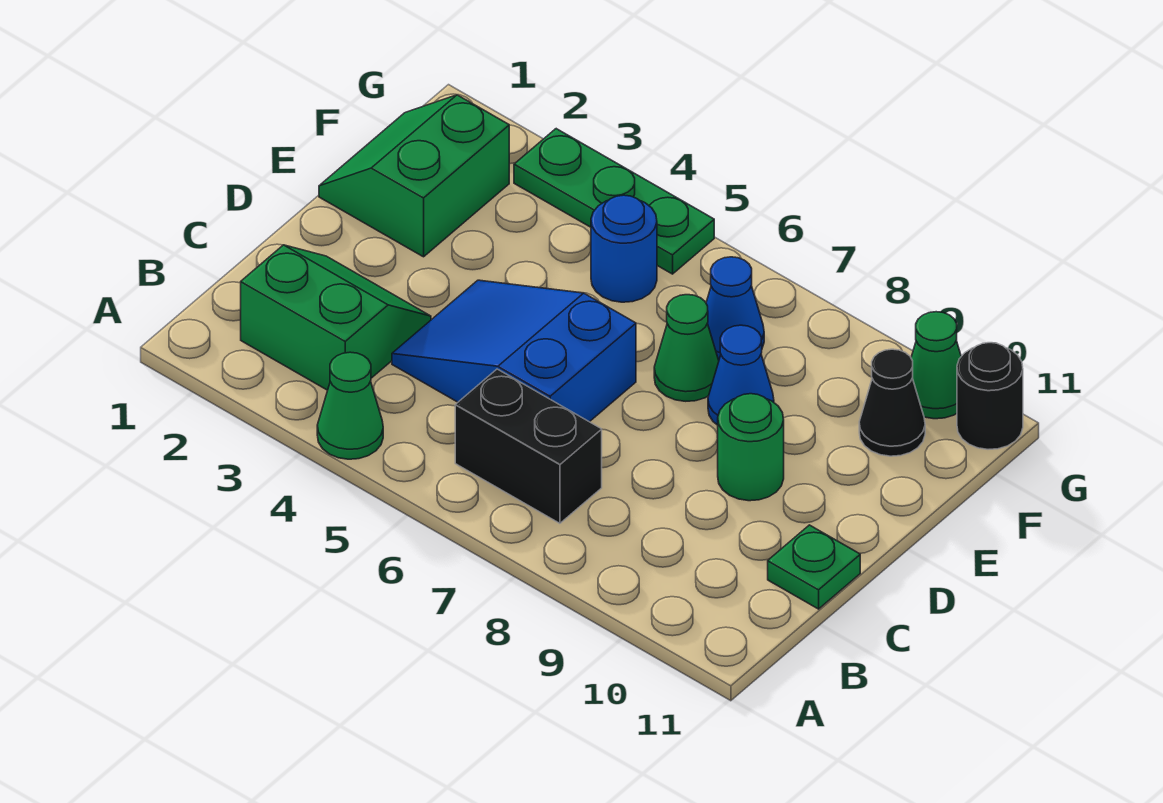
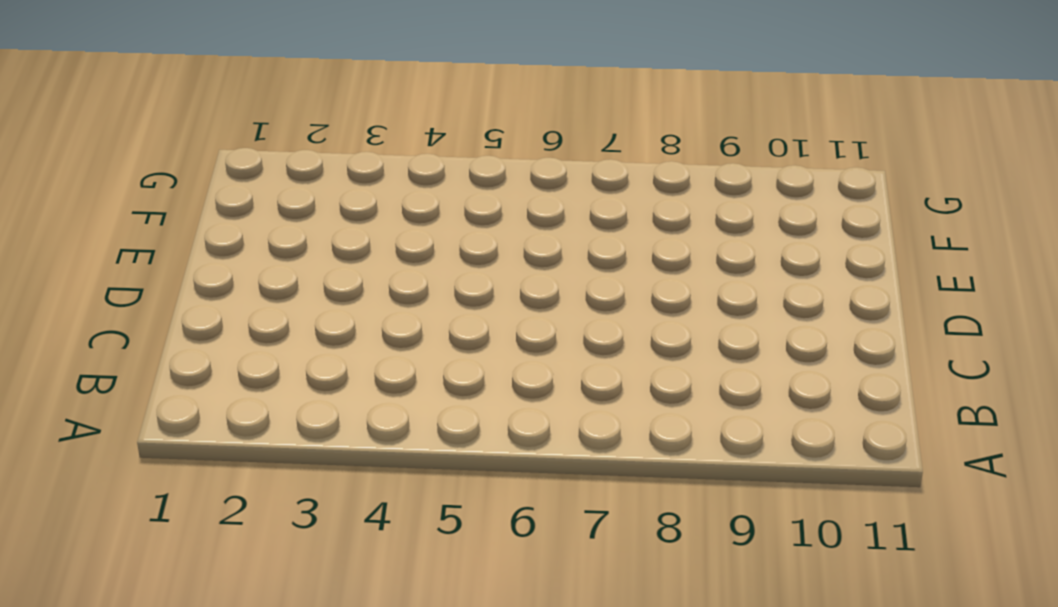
none -> green 1x1 cone [317,352,383,459]
none -> green 2x2 slope [241,245,431,390]
none -> black 1x2 brick [455,369,602,523]

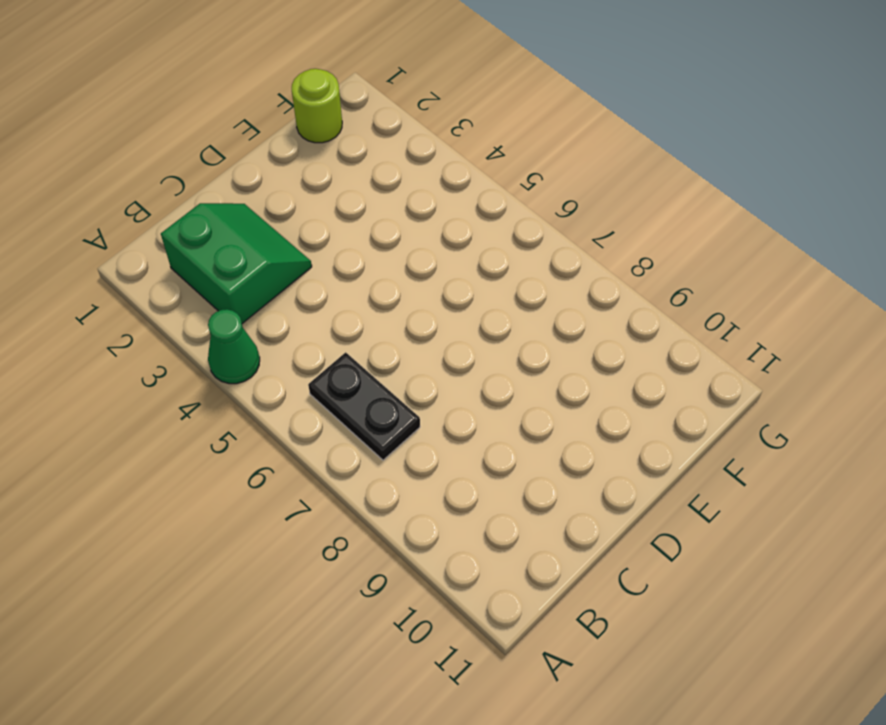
black 1x2 plate [308,352,420,460] -> black 1x2 brick [455,369,602,523]
lime 1x1 round brick [292,69,342,143] -> green 2x2 slope [319,95,509,257]
none -> blue 2x3 slope [392,280,636,422]
none -> green 1x1 plate [768,525,860,609]
none -> green 1x1 round brick [718,394,784,501]

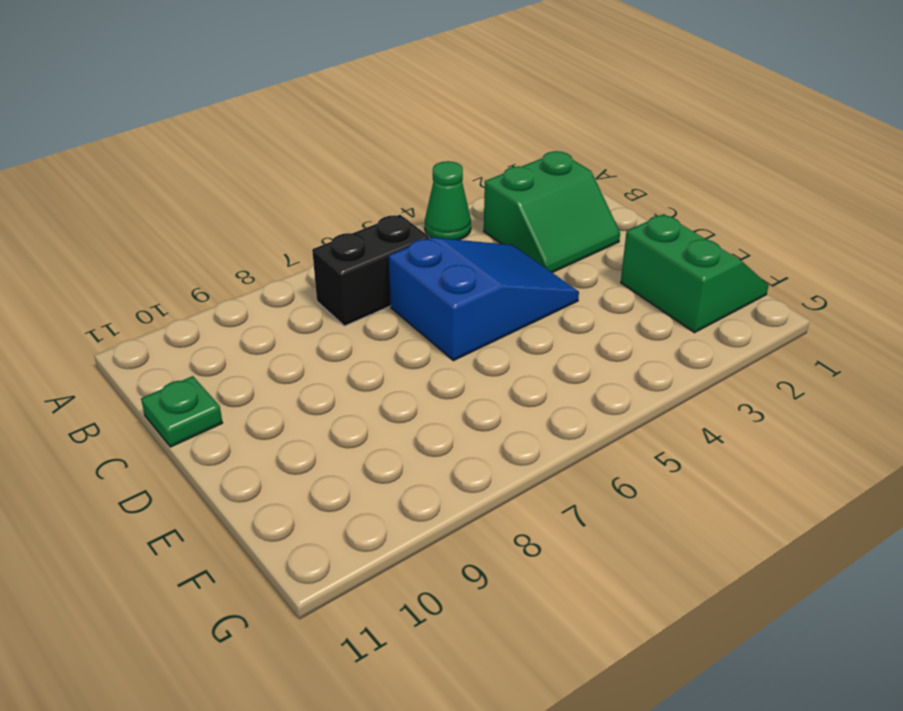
none -> green 1x1 round brick [718,394,784,501]
none -> green 1x1 cone [654,295,719,401]
none -> blue 1x1 cone [708,325,774,425]

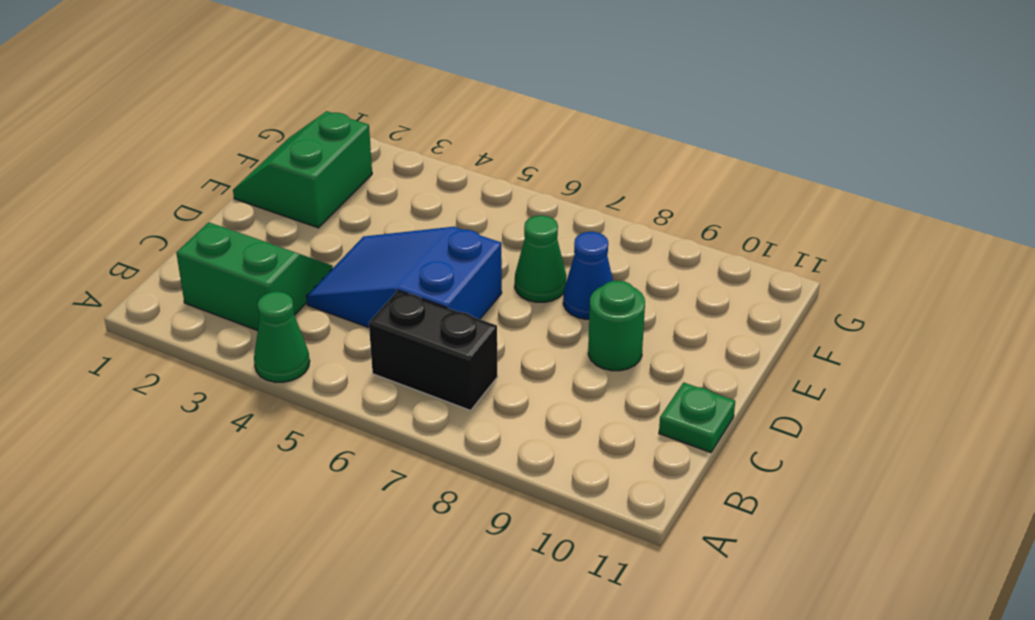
none -> blue 1x1 round brick [591,195,657,302]
none -> blue 1x1 cone [706,257,764,360]
none -> black 1x1 cone [859,349,925,456]

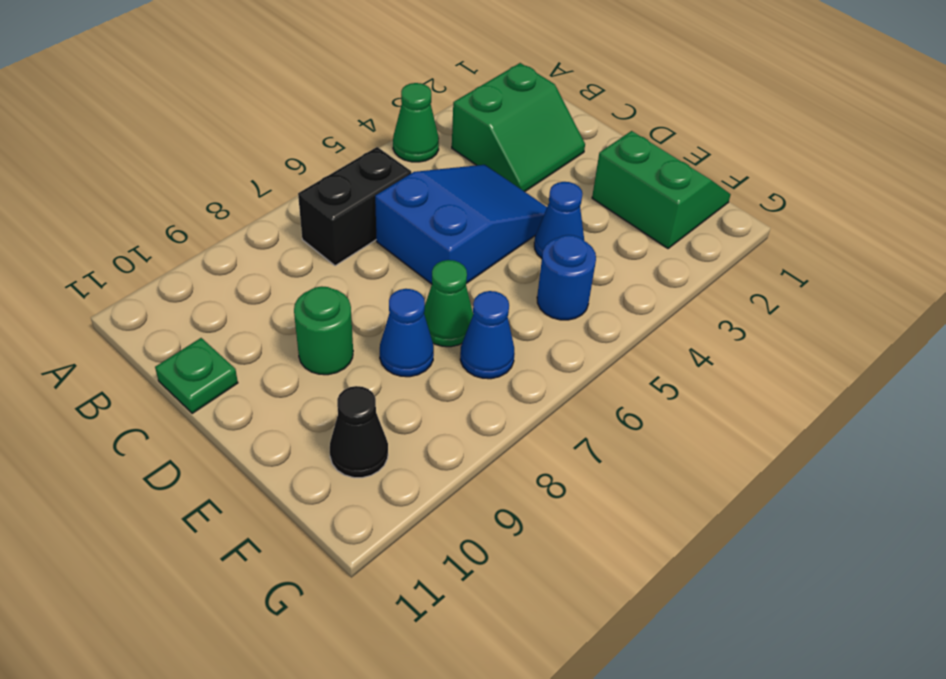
blue 1x1 cone [534,182,584,258] -> none
none -> green 1x3 plate [514,129,714,274]
none -> green 1x1 cone [911,312,961,419]
none -> black 1x1 round brick [957,343,1023,449]

